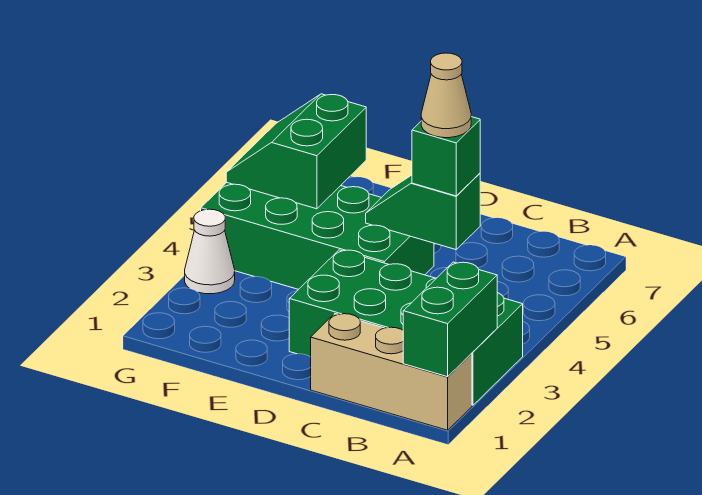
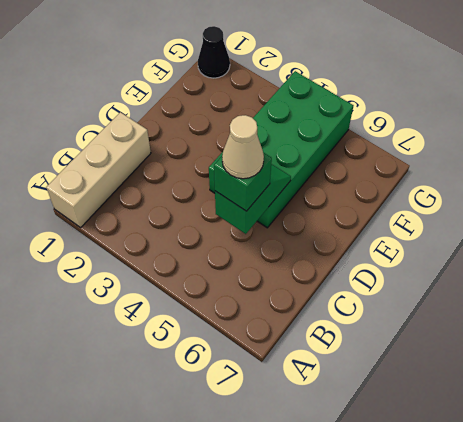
black 1x1 cone [198,26,230,78] -> none
none -> green 2x4 brick [289,250,523,405]
none -> white 1x1 cone [185,209,235,294]

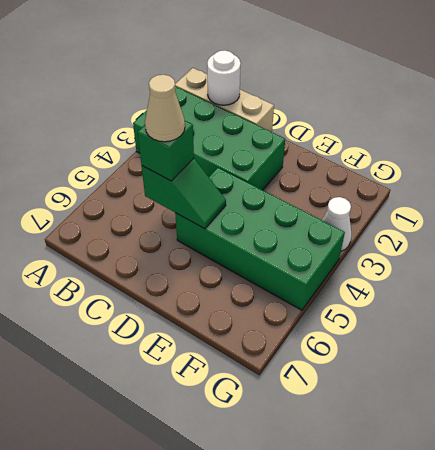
white 1x1 round brick [207,50,241,105] -> none
none -> green 1x2 brick [403,262,497,377]
none -> green 2x2 slope [226,94,366,209]

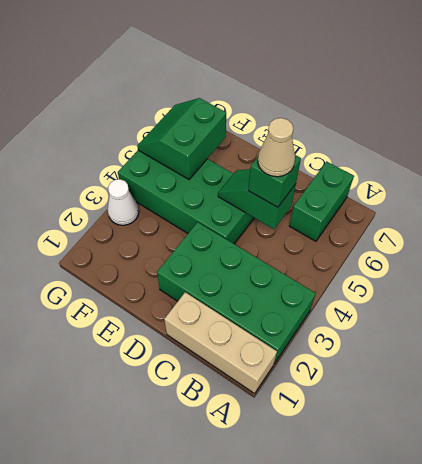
green 1x2 brick [289,162,354,241] -> green 1x2 brick moved to [403,262,497,377]

